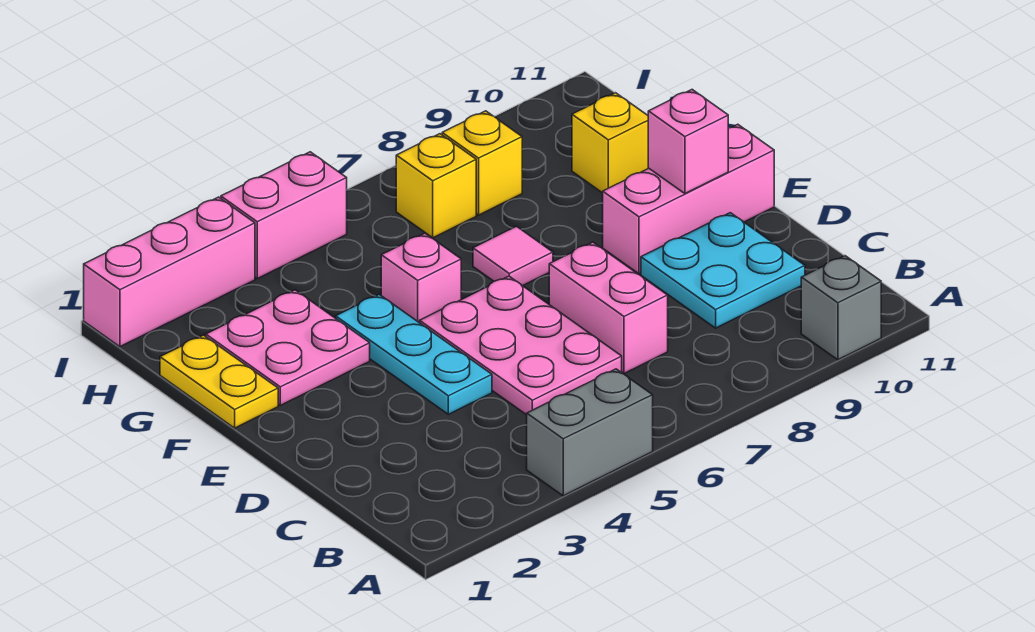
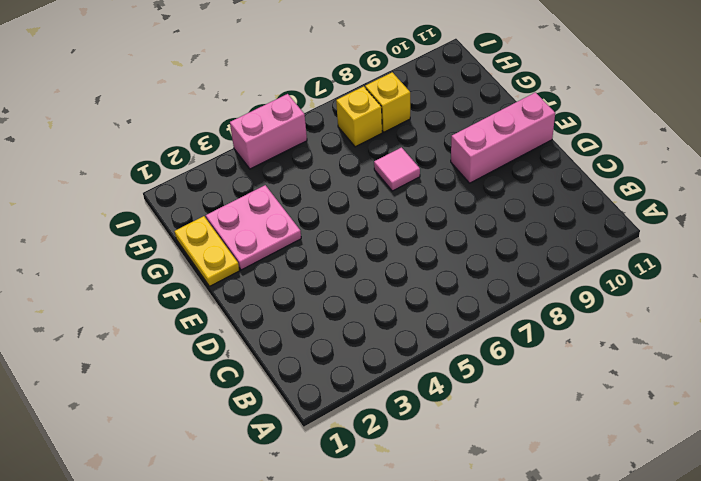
none -> grey 1x2 brick [527,369,653,496]
none -> grey 1x1 brick [801,256,881,360]
none -> pink 2x3 plate [420,276,622,415]

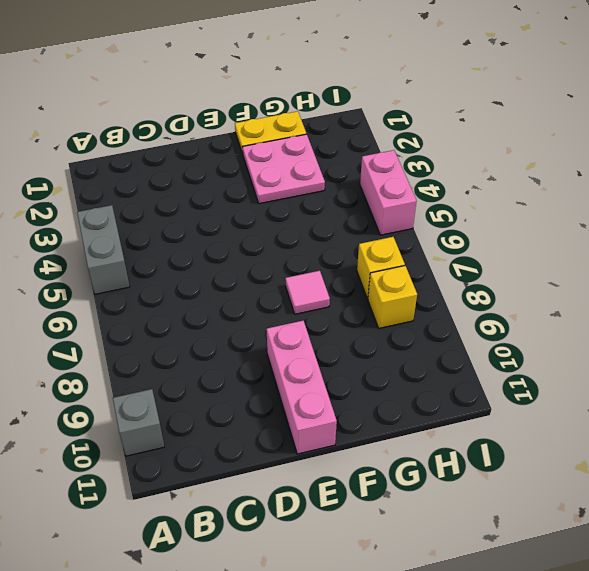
none -> pink 2x3 plate [420,276,622,415]
none -> pink 1x2 brick [549,242,668,373]
none -> cyan 2x2 plate [641,213,805,328]

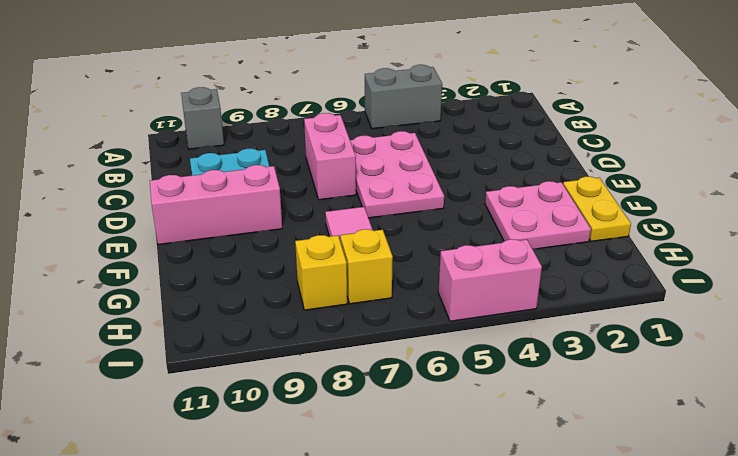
none -> cyan 1x3 plate [336,294,492,414]
none -> pink 1x1 brick [381,233,461,323]
none -> yellow 1x1 brick [572,93,648,193]

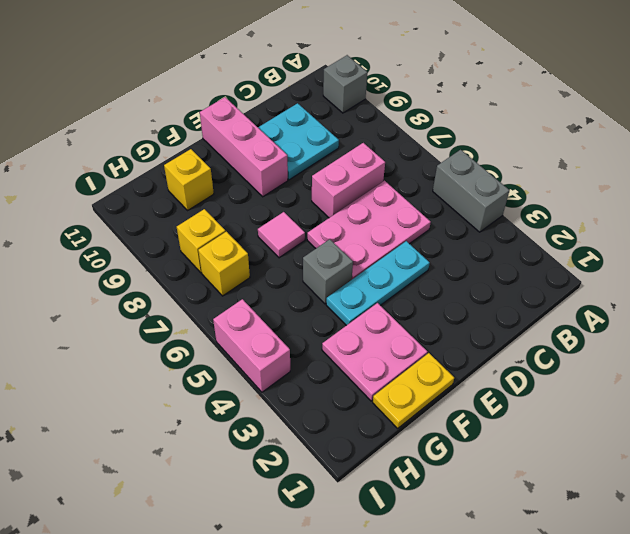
grey 1x1 brick [303,239,353,304] -> pink 1x1 brick [381,233,461,323]
none -> pink 1x3 brick [84,197,255,347]
none -> pink 1x1 brick [648,90,728,193]

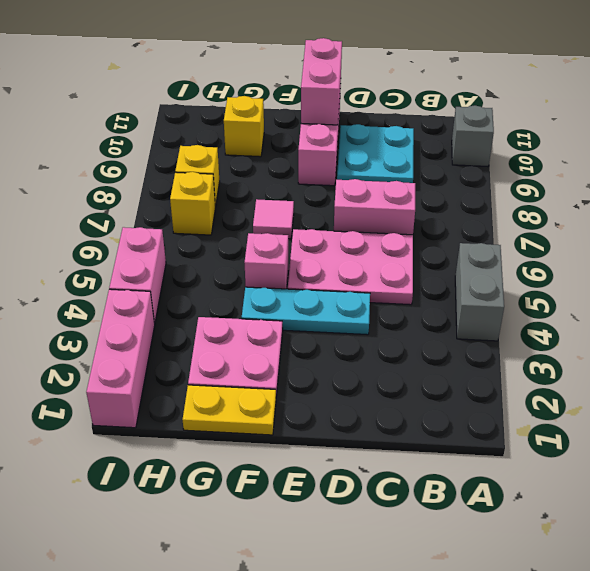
pink 1x2 brick [301,38,342,125] -> pink 1x1 brick [648,90,728,193]

